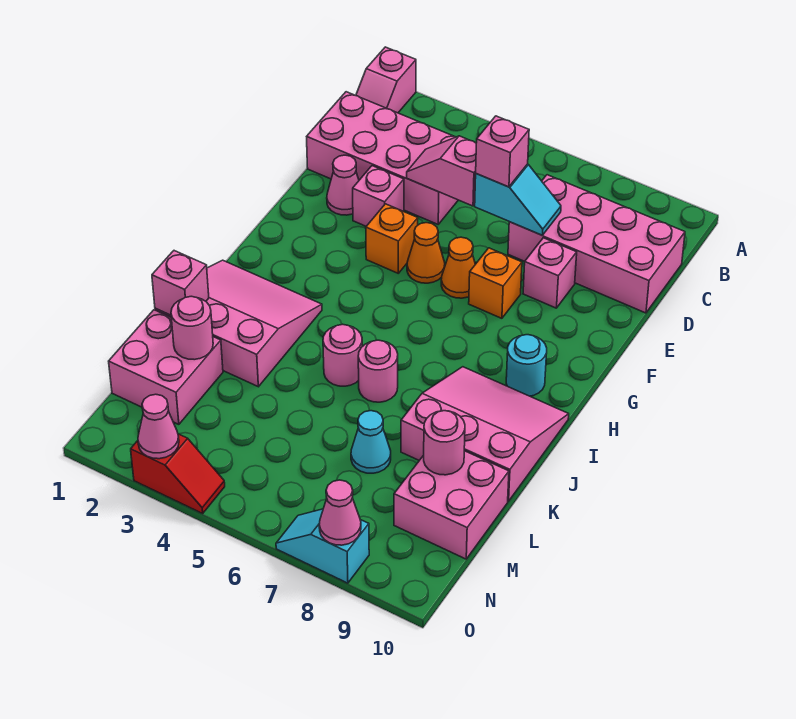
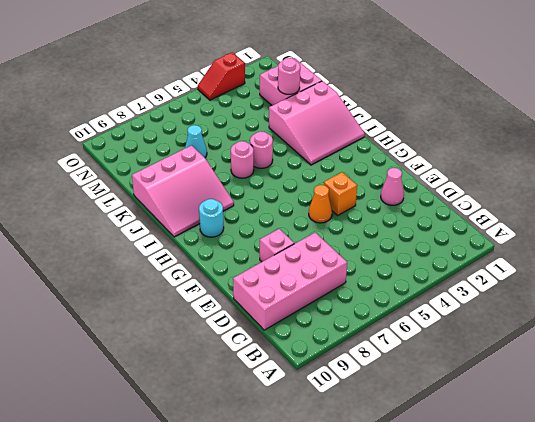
none -> pink 1x2 slope [356,47,416,113]
none -> pink 2x4 brick [307,92,458,224]
none -> pink 1x1 brick [353,166,404,226]

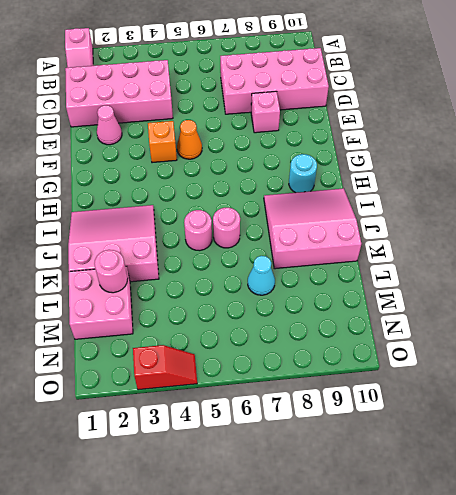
none -> pink 1x1 brick [353,166,404,226]
none -> orange 1x1 cone [441,237,475,298]
none -> orange 1x1 brick [469,248,522,318]

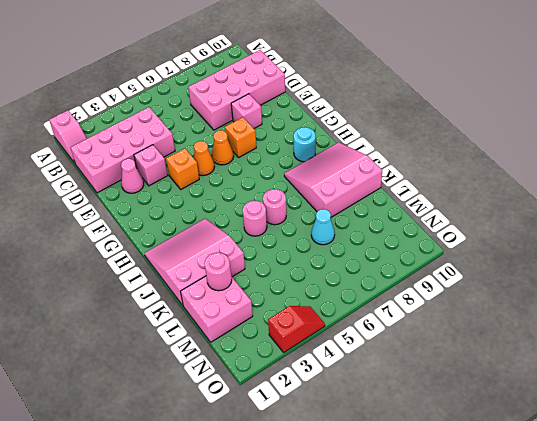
none -> pink 2x2 brick [394,451,509,559]
none -> cyan 1x2 slope [276,509,369,583]
none -> pink 1x2 slope [407,136,476,206]

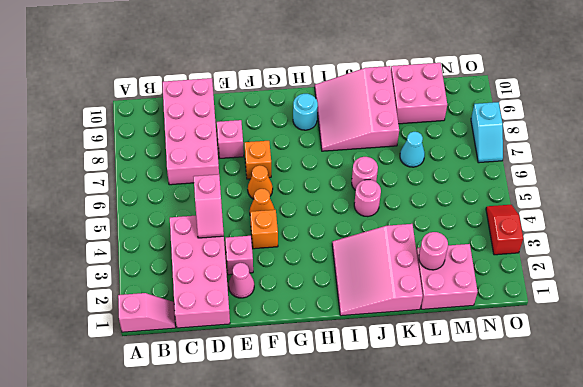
none -> cyan 1x2 slope [475,164,561,235]
none -> pink 1x1 brick [152,251,209,315]
none -> pink 1x1 round brick [424,411,465,475]

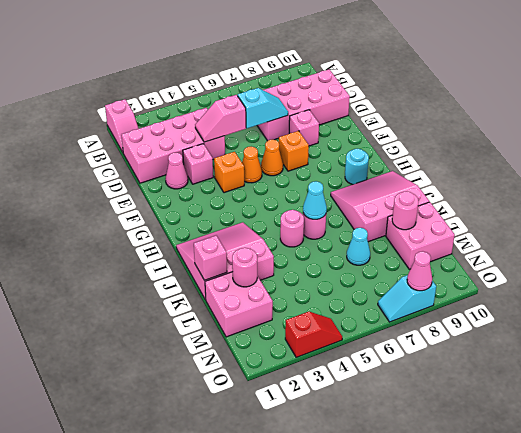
cyan 1x1 cone [303,181,327,219] -> none
none -> pink 1x1 cone [138,394,179,459]
none -> pink 1x1 brick [476,116,529,187]

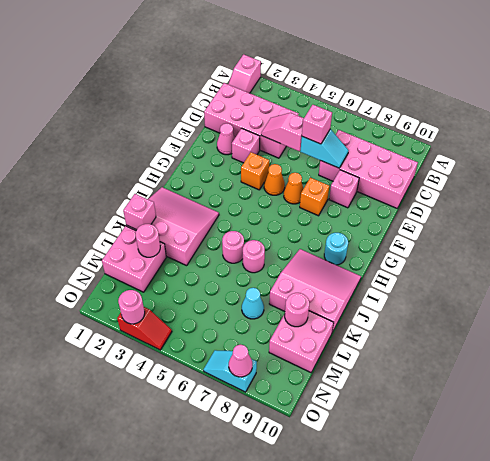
pink 1x1 round brick [118,290,145,324] -> pink 1x1 cone [138,394,179,459]

